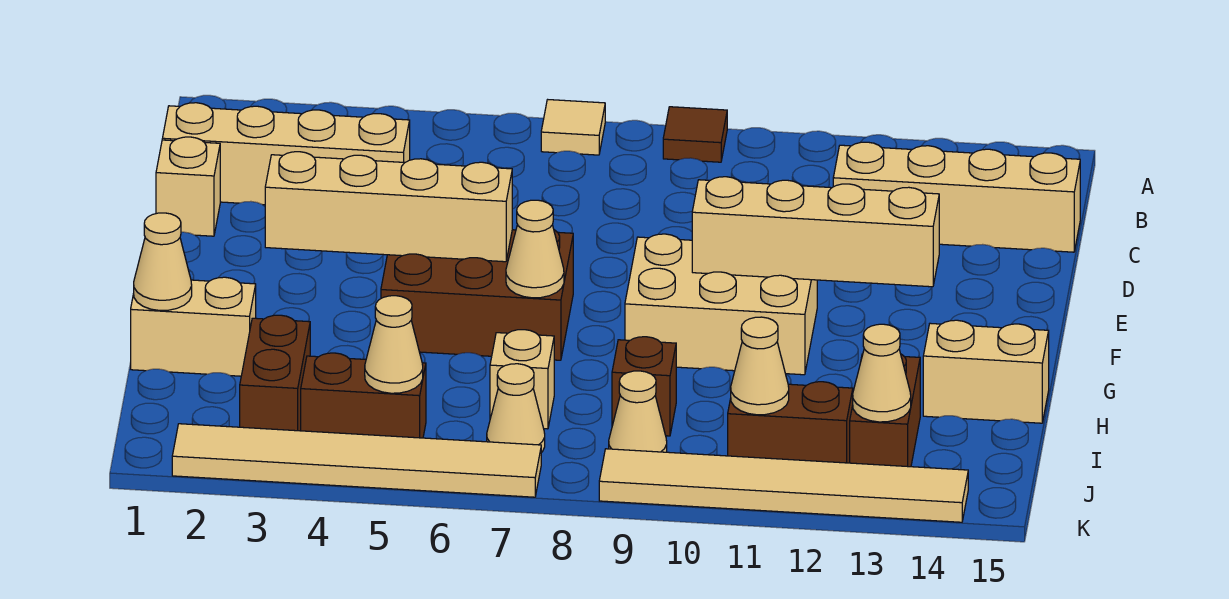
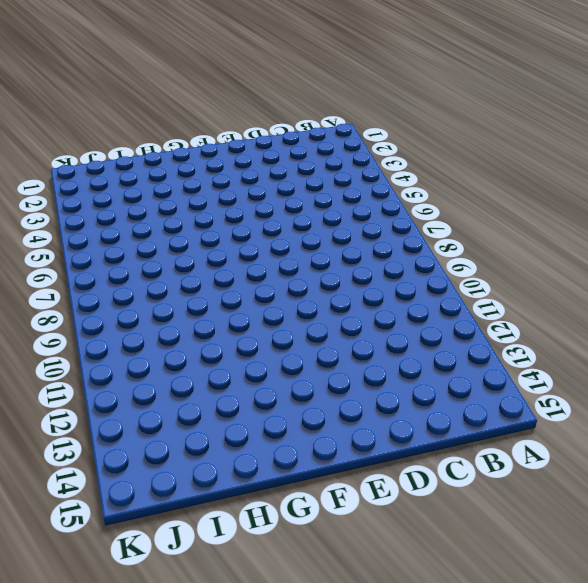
none -> tan 1x1 tile [541,100,605,155]
none -> brown 1x1 tile [663,107,727,162]
none -> tan 1x4 brick [162,103,410,205]

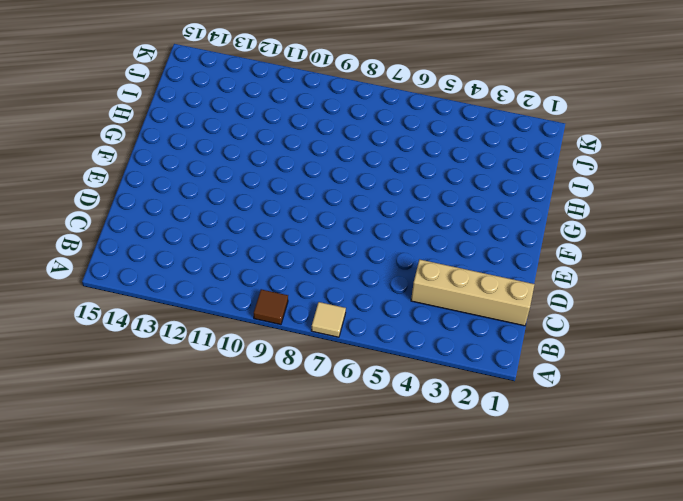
none -> tan 1x4 brick [833,142,1080,252]
none -> tan 1x1 brick [156,137,220,236]
none -> brown 2x3 brick [381,230,573,360]

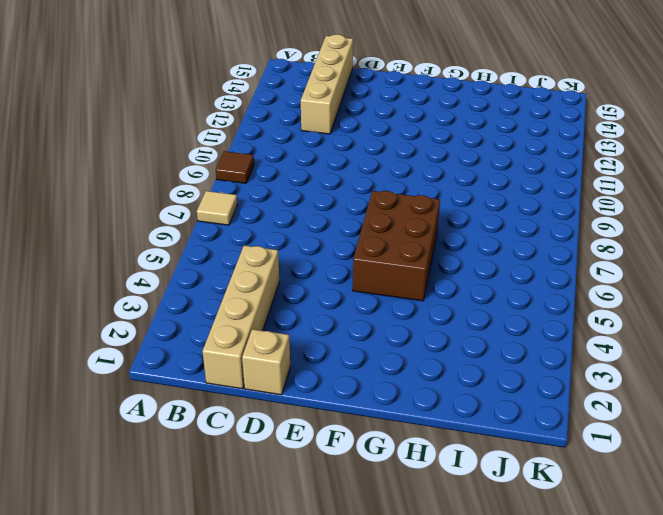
none -> tan 2x3 brick [625,234,817,375]
none -> tan 1x2 brick [131,277,256,376]
none -> tan 1x2 brick [923,320,1049,423]

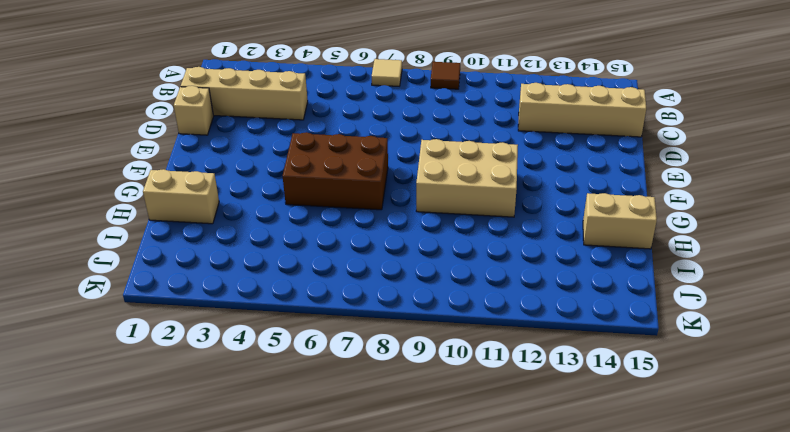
none -> brown 1x2 brick [240,315,310,431]
none -> tan 1x1 brick [490,330,554,429]
none -> brown 1x1 brick [612,337,676,436]

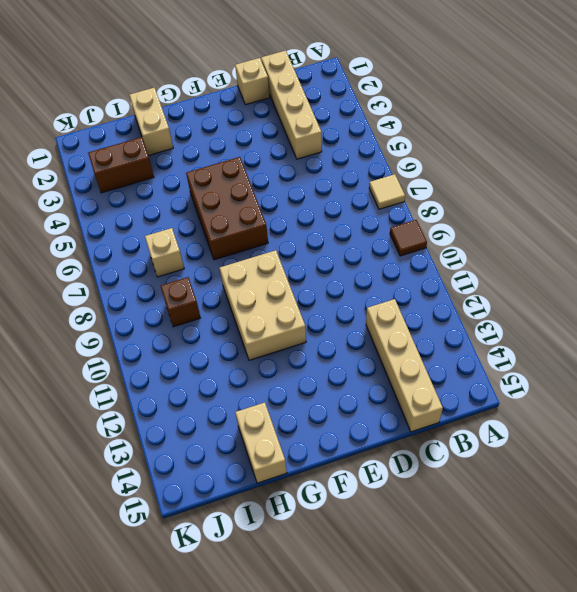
none -> brown 1x2 brick [850,354,920,467]
none -> brown 1x2 brick [301,353,426,438]
none -> tan 1x1 cone [487,364,545,453]

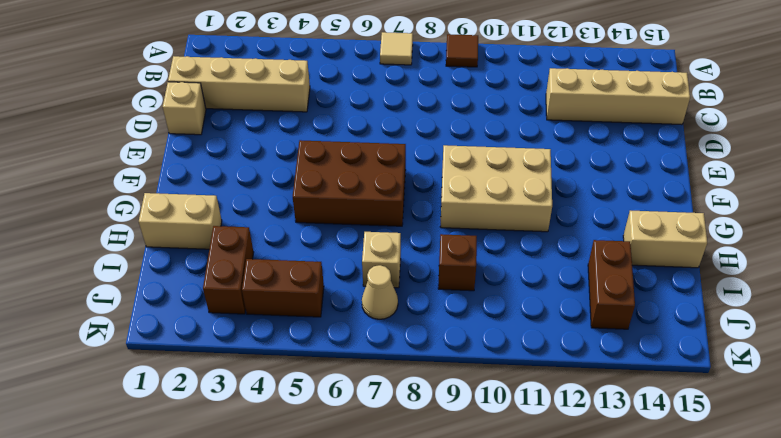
none -> tan 1x1 cone [609,371,667,452]
none -> brown 1x2 brick [728,382,853,463]
none -> tan 1x6 tile [172,424,541,497]

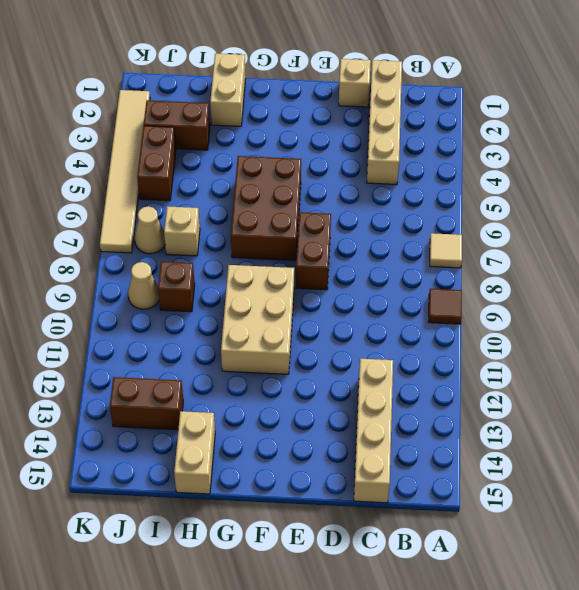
brown 1x2 brick [296,212,331,290] -> brown 1x2 brick moved to [728,382,853,463]
none -> tan 1x6 tile [599,449,968,522]
none -> tan 1x4 brick [265,152,512,262]
none -> tan 1x4 brick [692,177,939,287]

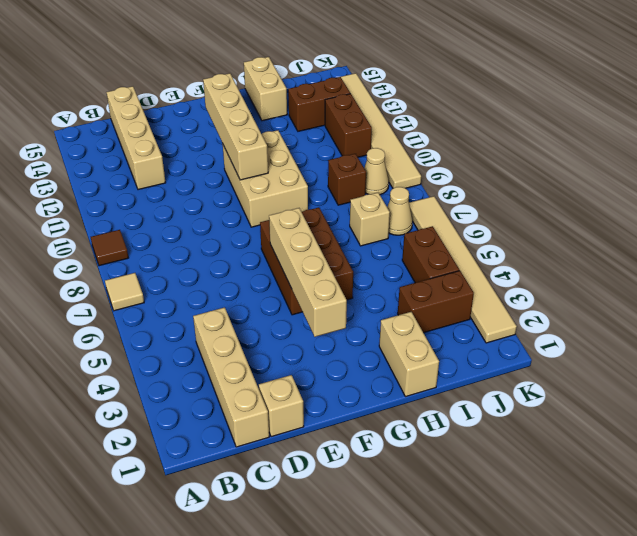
none -> tan 1x1 cone [506,200,564,298]
none -> tan 1x1 cone [134,213,192,311]
none -> tan 1x1 cone [365,296,423,393]

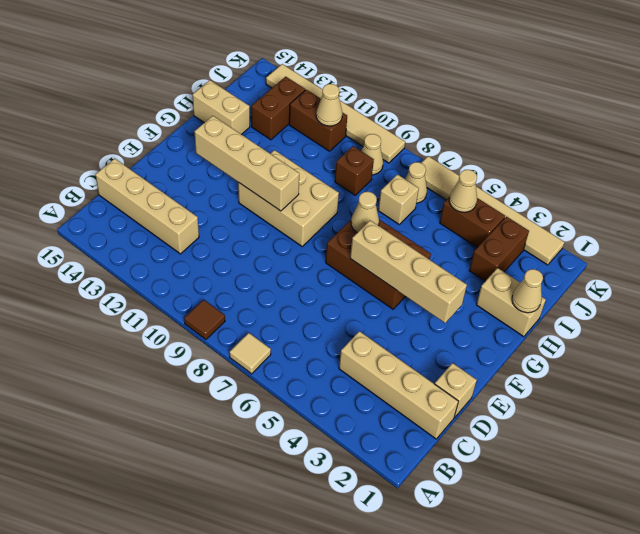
none -> tan 1x1 cone [853,324,911,422]

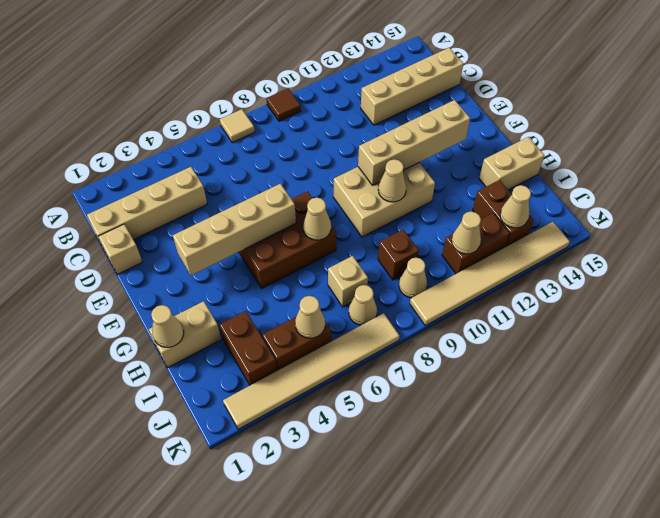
tan 1x1 cone [378,159,406,202] -> none

